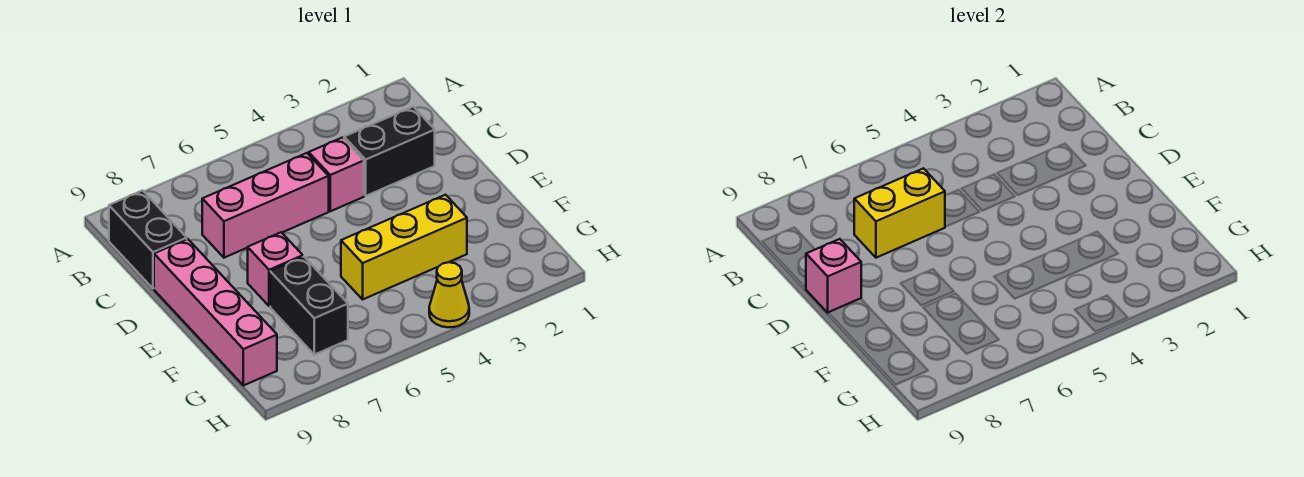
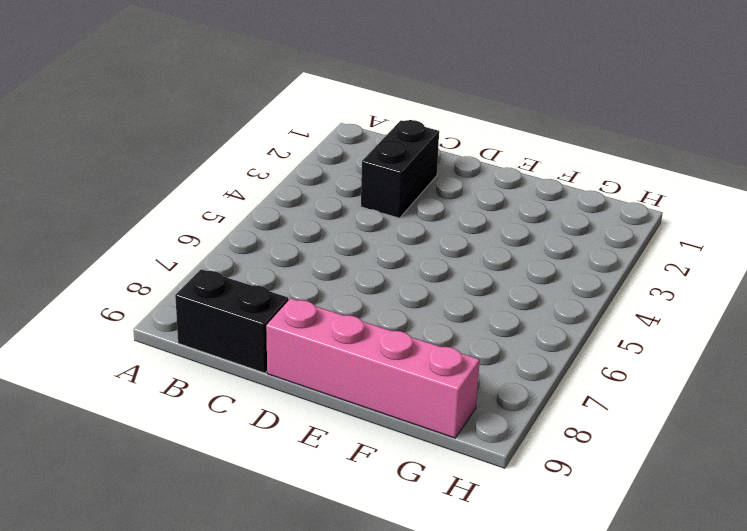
none -> pink 1x1 brick [309,138,364,211]
none -> pink 1x3 brick [202,153,329,258]

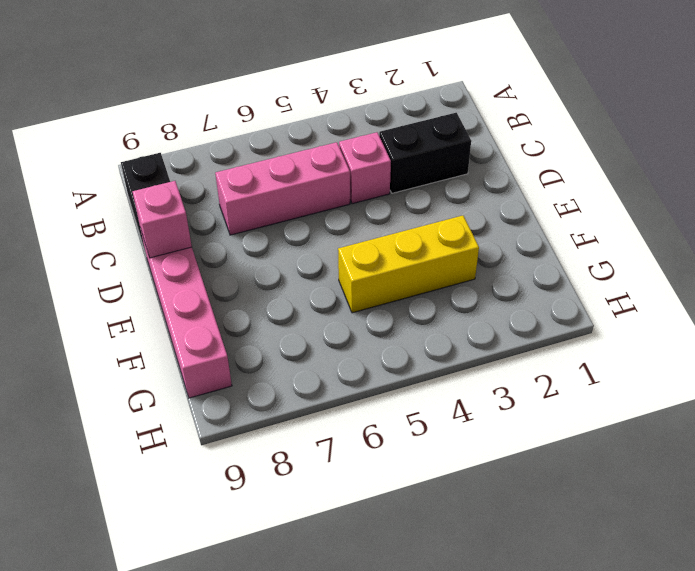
none -> pink 1x1 brick [248,232,303,306]
none -> black 1x2 brick [270,257,348,355]

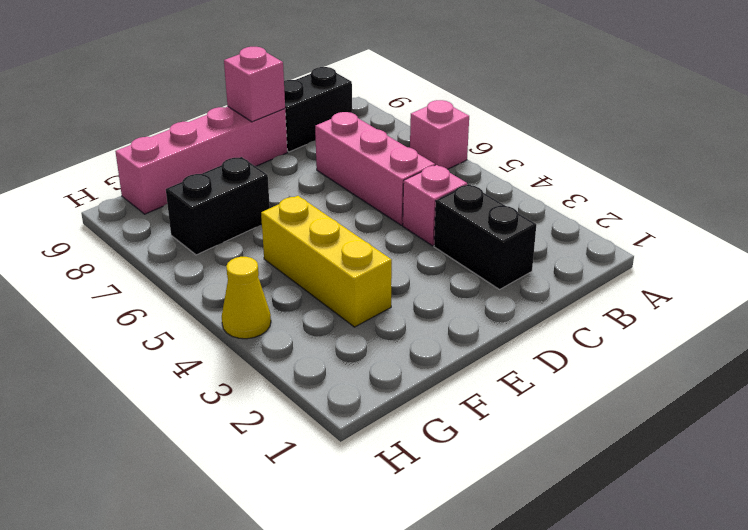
pink 1x1 brick [410,100,469,169] -> pink 1x1 brick moved to [248,232,303,306]
none -> yellow 1x2 brick [854,168,945,258]

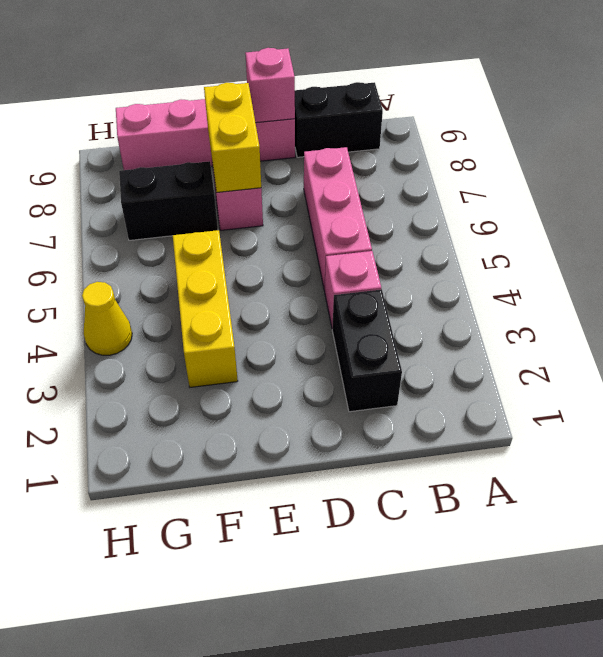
yellow 1x2 brick [204,83,261,192] -> yellow 1x2 brick moved to [854,168,945,258]

